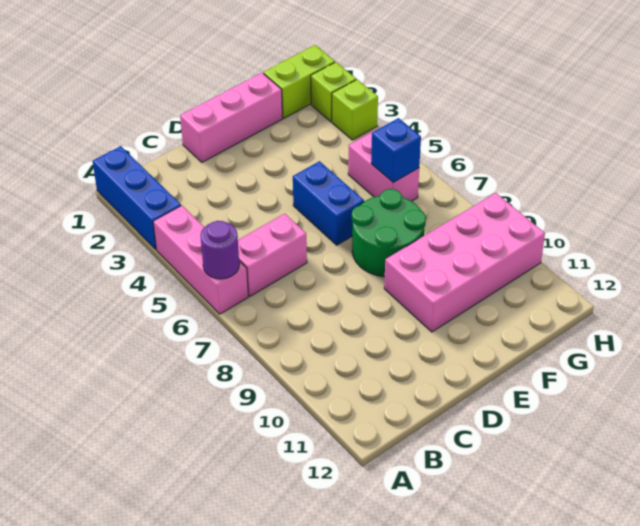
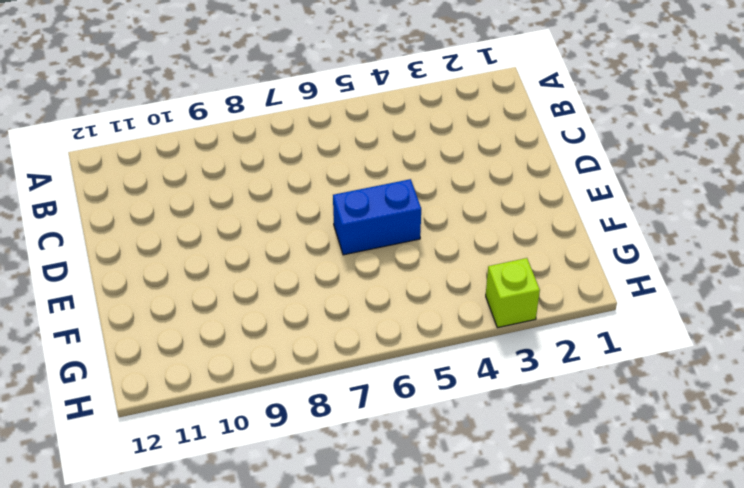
none -> blue 1x3 brick [93,146,181,249]
none -> pink 1x3 brick [153,206,248,314]
none -> pink 1x2 brick [238,214,307,296]

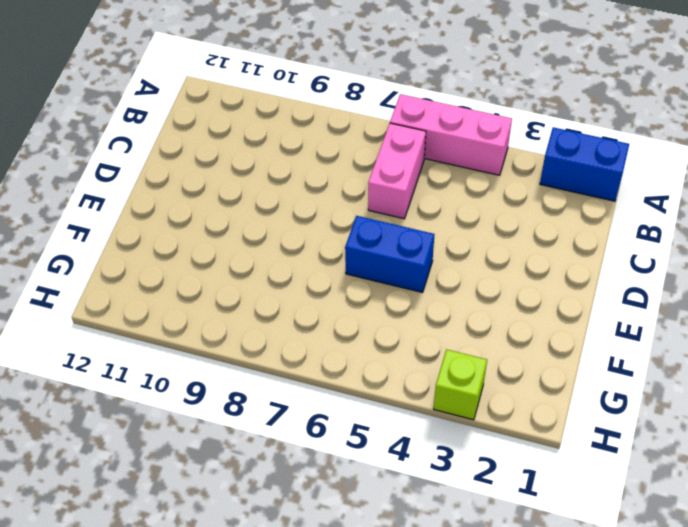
blue 1x2 brick [540,127,629,201] -> blue 1x3 brick [93,146,181,249]
none -> pink 1x3 brick [180,73,283,162]
none -> green 2x2 round brick [352,189,426,277]
none -> pink 2x4 brick [384,193,545,332]

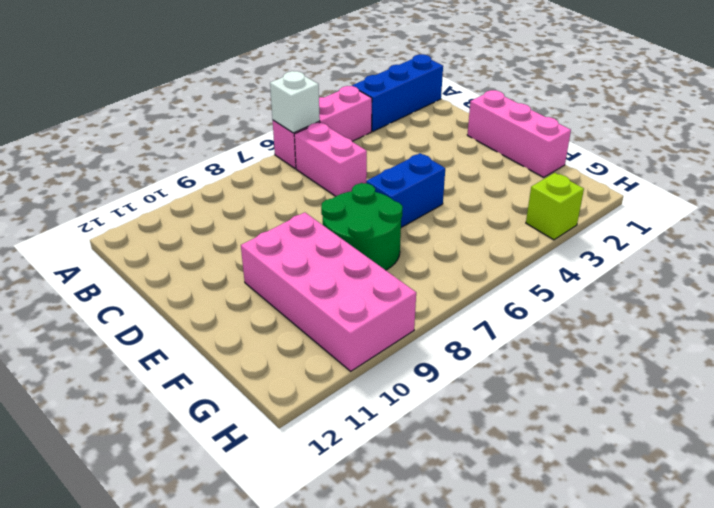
white 1x1 brick [270,71,320,133] -> purple 1x1 round brick [201,221,239,279]
none -> lime 1x2 brick [263,45,335,118]
none -> pink 1x2 brick [348,131,419,201]
none -> lime 1x1 brick [311,62,356,122]

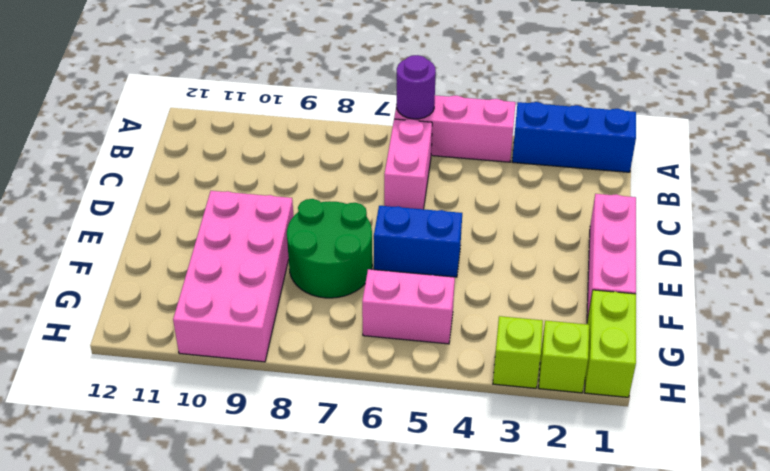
none -> blue 1x1 brick [371,118,421,183]

